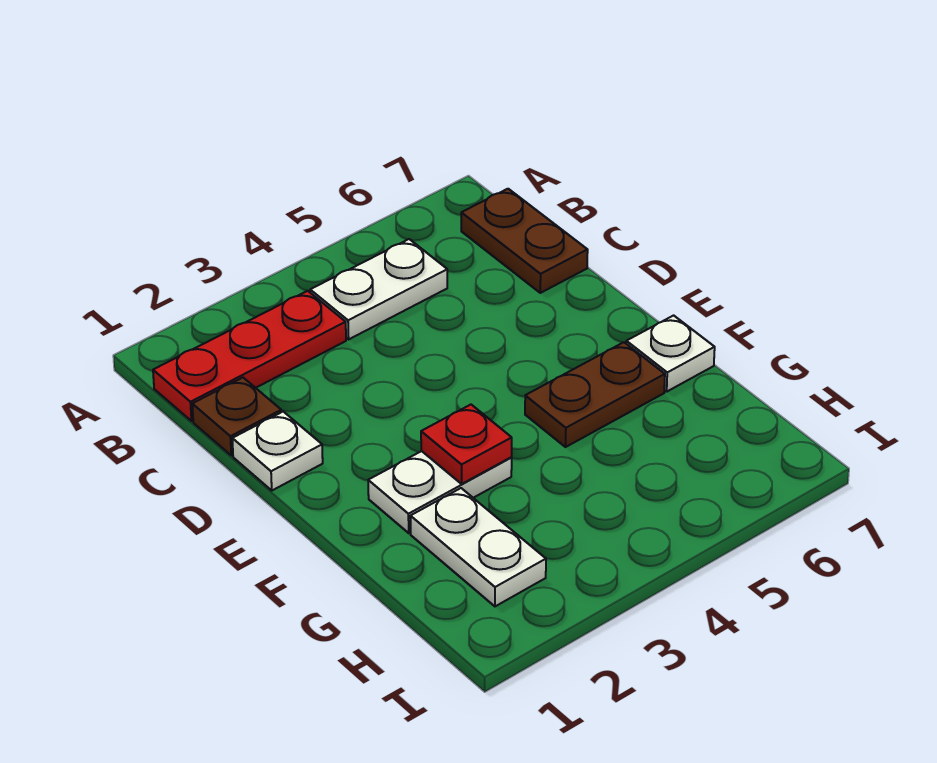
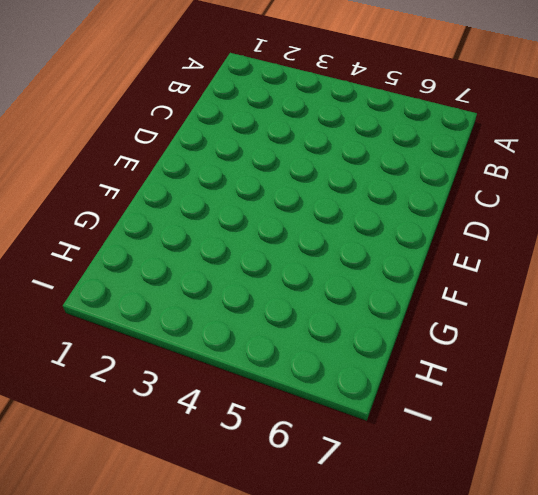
none -> red 1x3 plate [153,291,346,421]
none -> white 1x2 plate [310,239,447,339]

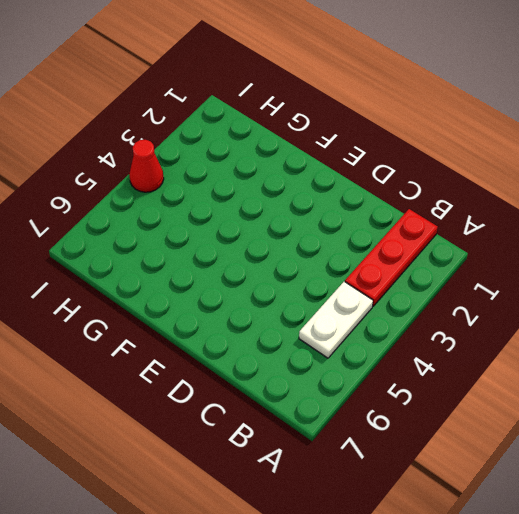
red 1x1 cone [129,140,164,192] -> none
none -> brown 1x2 plate [461,189,588,293]
none -> brown 1x1 plate [192,378,281,455]

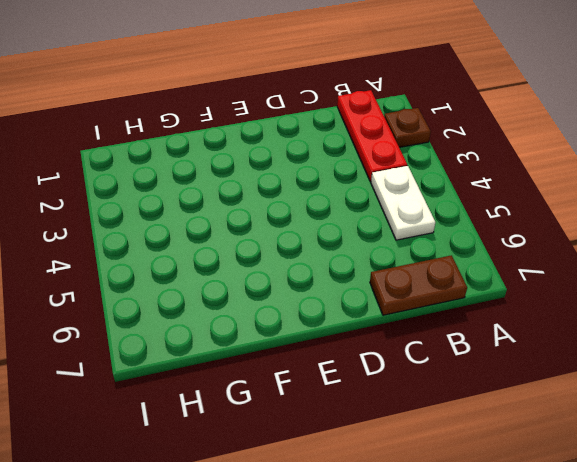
brown 1x1 plate [384,108,431,147] -> brown 1x1 plate moved to [192,378,281,455]
none -> white 1x1 plate [232,412,323,490]
none -> white 1x2 plate [368,451,512,533]

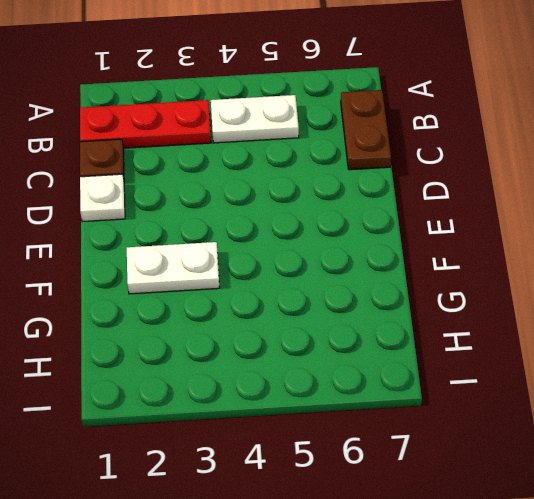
none -> brown 1x2 plate [525,342,665,447]
none -> white 1x1 plate [626,315,715,392]

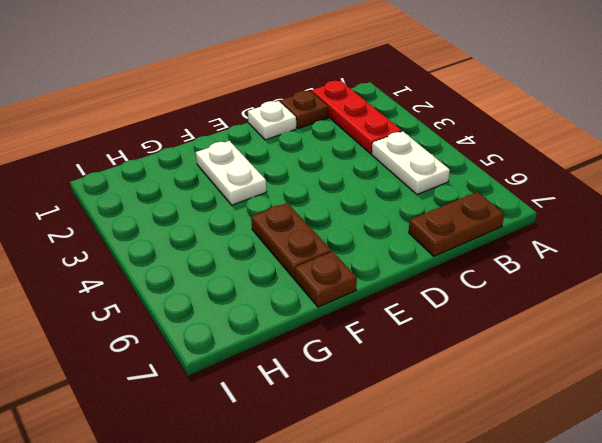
brown 1x1 plate [295,252,357,307] -> white 1x1 plate [626,315,715,392]
none -> white 1x2 plate [410,488,546,606]
none -> red 1x1 plate [421,405,512,484]

